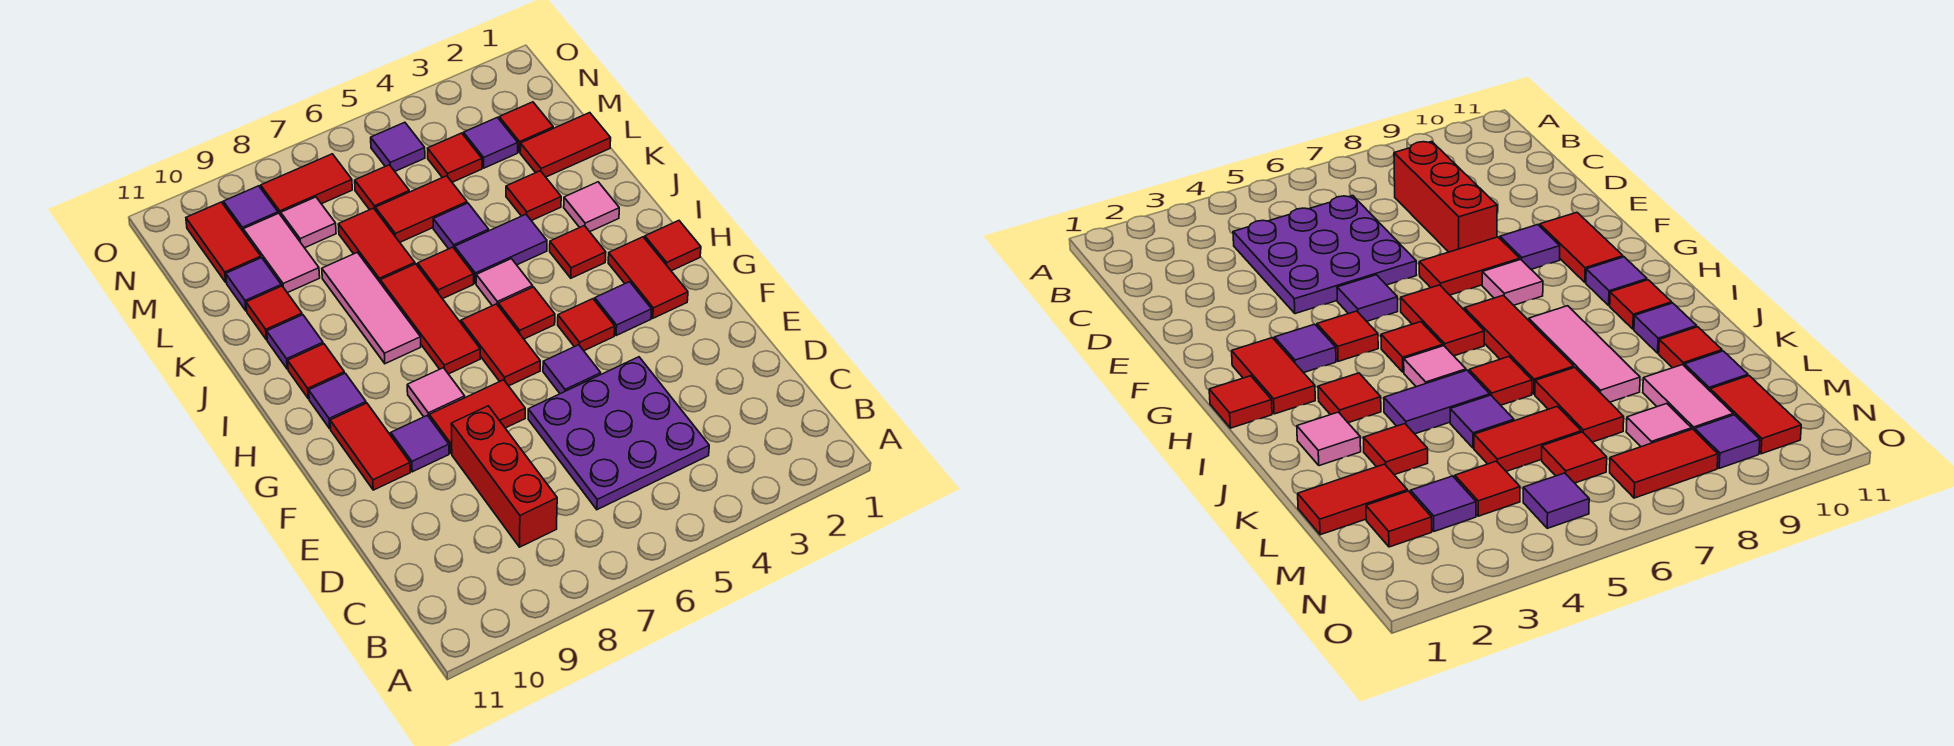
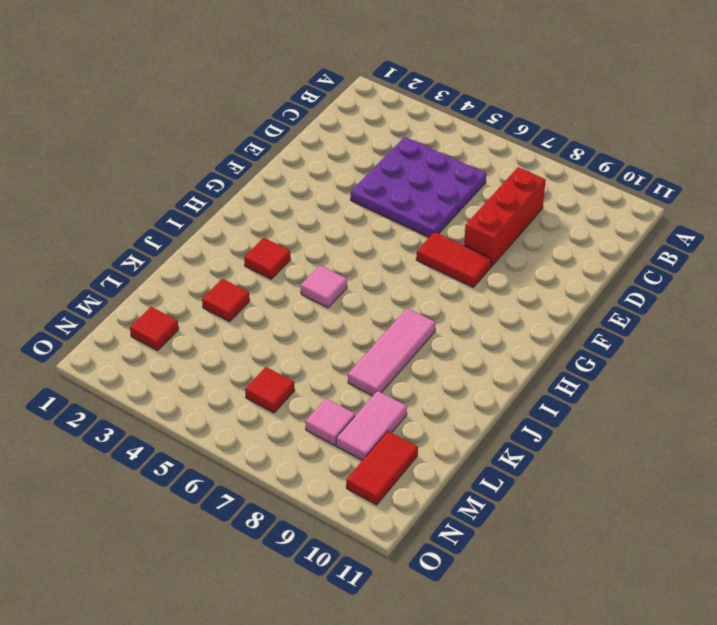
none -> purple 1x1 tile [543,345,601,394]
none -> purple 1x1 tile [391,415,449,472]
none -> red 1x2 tile [330,403,410,490]
none -> red 1x2 tile [608,237,688,318]

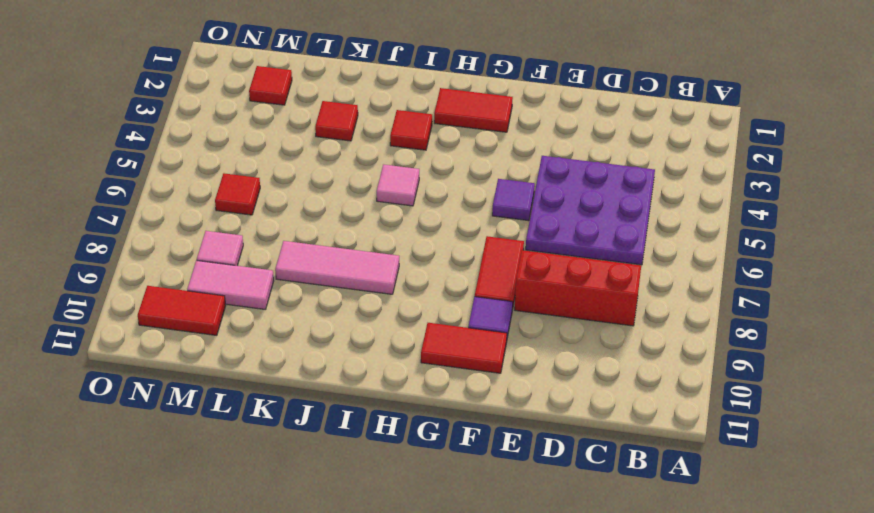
none -> purple 1x1 tile [595,282,652,336]
none -> red 1x1 tile [558,299,615,351]
none -> red 1x2 tile [461,304,540,386]
none -> pink 1x1 tile [407,368,465,417]

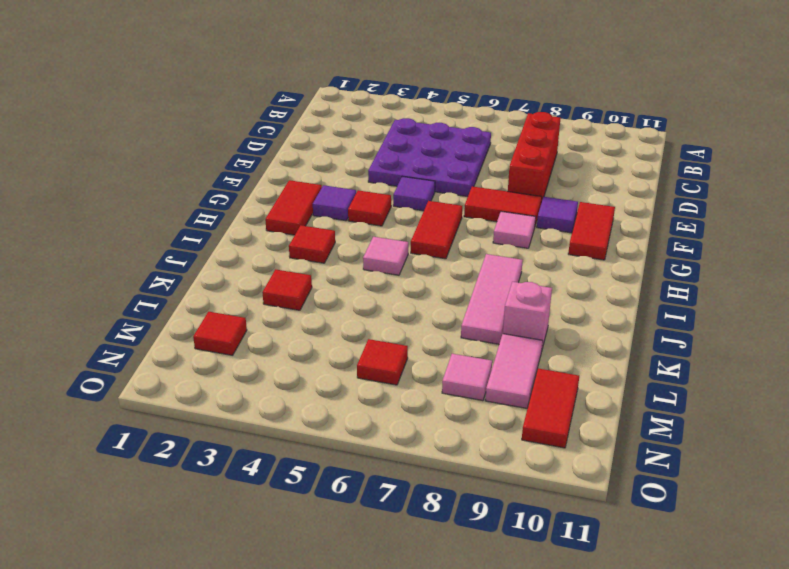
pink 1x1 brick [503,282,552,349] -> none
none -> red 1x1 tile [645,221,701,271]
none -> red 1x1 tile [498,287,555,339]
none -> red 1x3 tile [380,264,480,374]
none -> purple 1x1 tile [309,373,366,429]

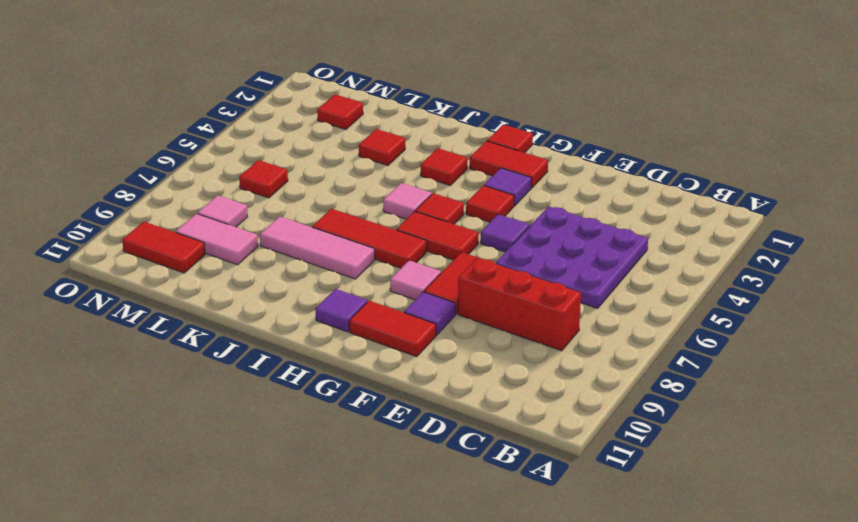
none -> red 1x1 tile [288,344,344,399]
none -> pink 1x1 tile [564,182,619,232]
none -> purple 1x2 tile [455,214,547,284]
none -> red 1x1 tile [418,247,474,299]

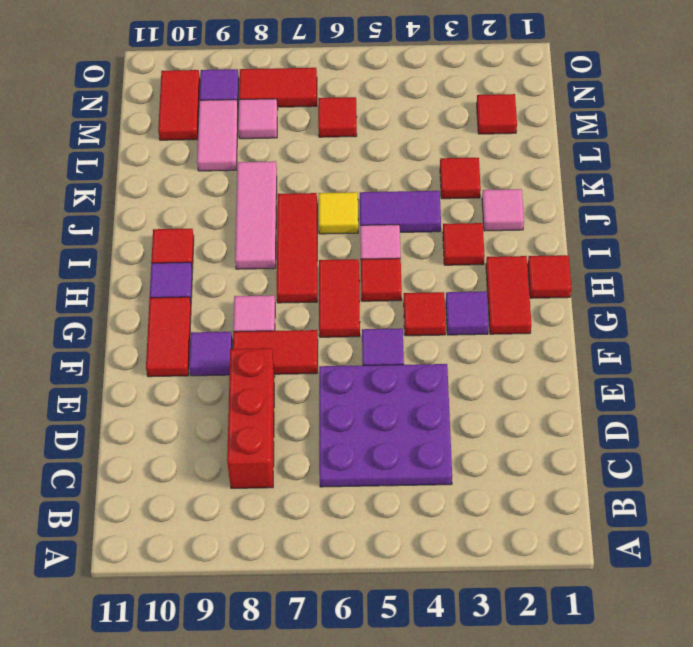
yellow 1x1 tile [319,192,358,234] -> red 1x1 tile [418,247,474,299]
none -> purple 1x1 tile [267,315,323,369]
none -> purple 1x1 tile [433,203,489,249]
none -> red 1x2 tile [338,208,415,282]
none -> red 1x1 tile [246,286,302,340]

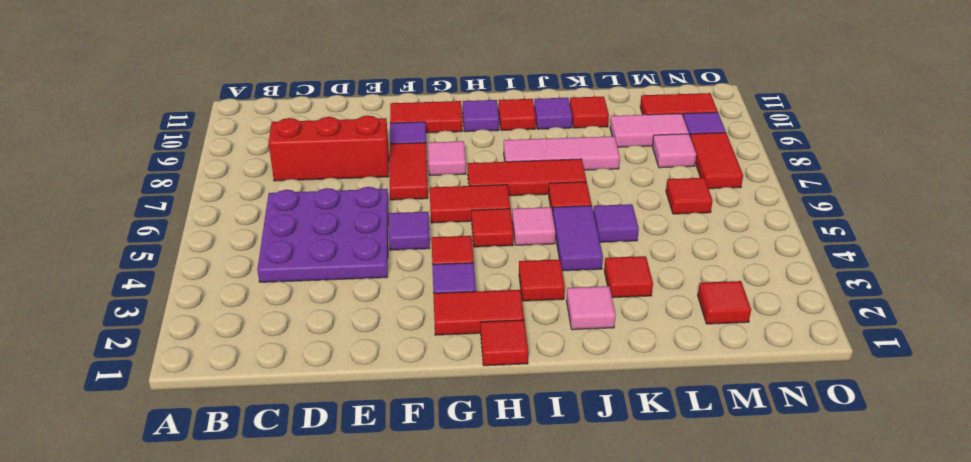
none -> red 1x2 tile [338,208,415,282]
none -> red 1x2 tile [520,113,611,177]
none -> red 1x2 tile [375,176,467,242]
none -> purple 1x1 tile [226,258,281,311]

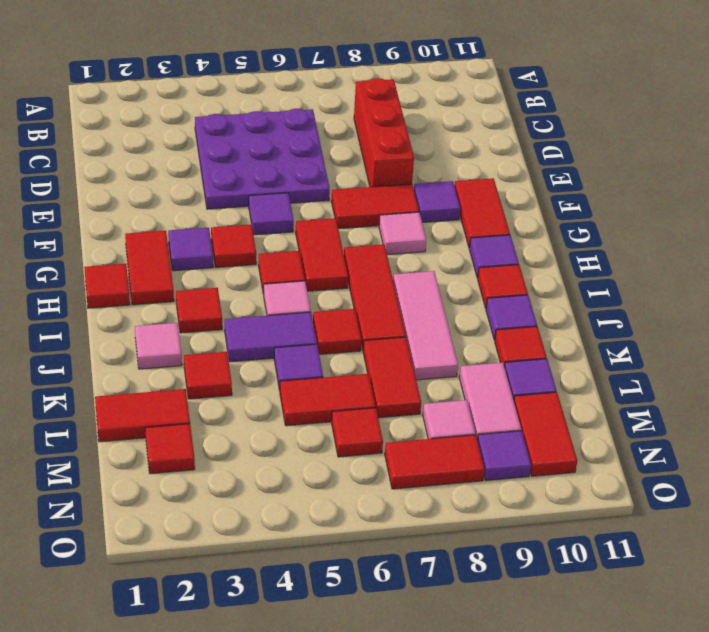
none -> purple 1x1 tile [464,117,518,168]
none -> red 1x1 tile [428,133,482,182]
none -> purple 1x1 tile [371,122,425,171]

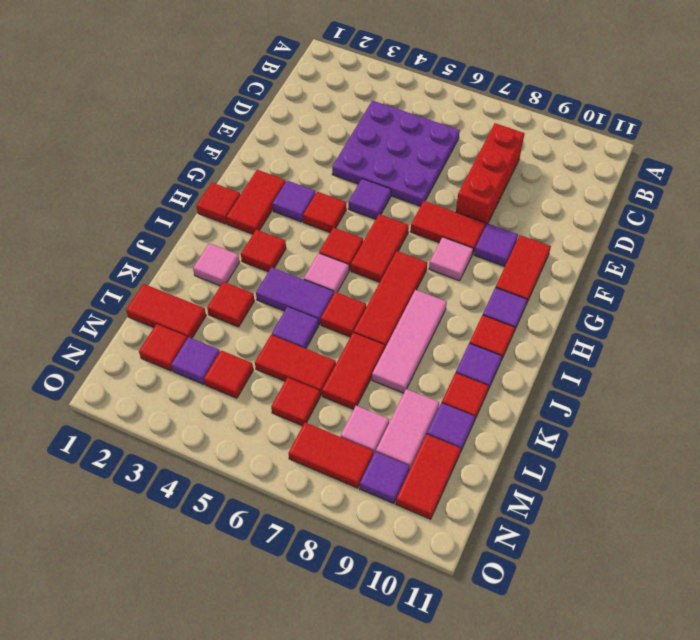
none -> purple 1x1 tile [371,122,425,171]

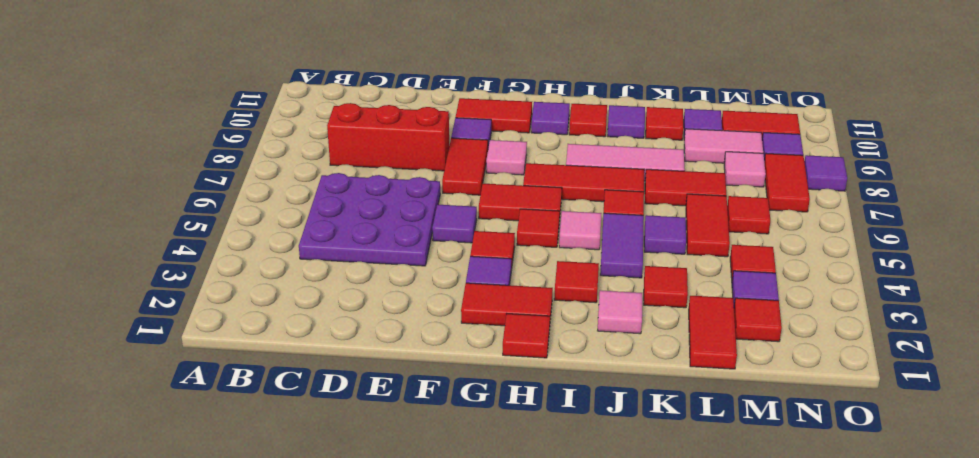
purple 1x1 tile [804,155,847,191] -> purple 1x1 tile moved to [371,122,425,171]

